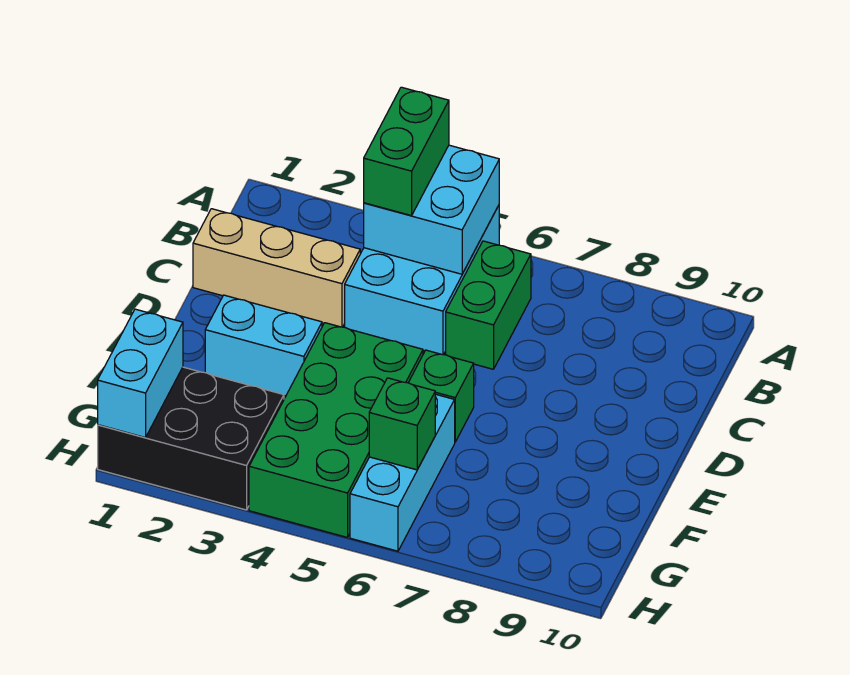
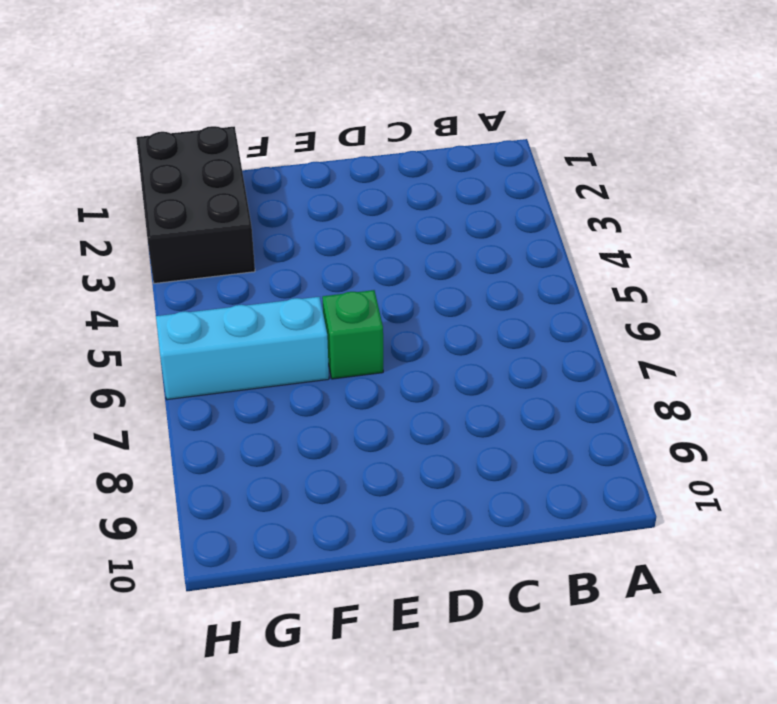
none -> cyan 2x3 brick [345,205,499,355]
none -> green 1x2 brick [446,241,531,369]
none -> tan 1x3 brick [193,209,360,327]

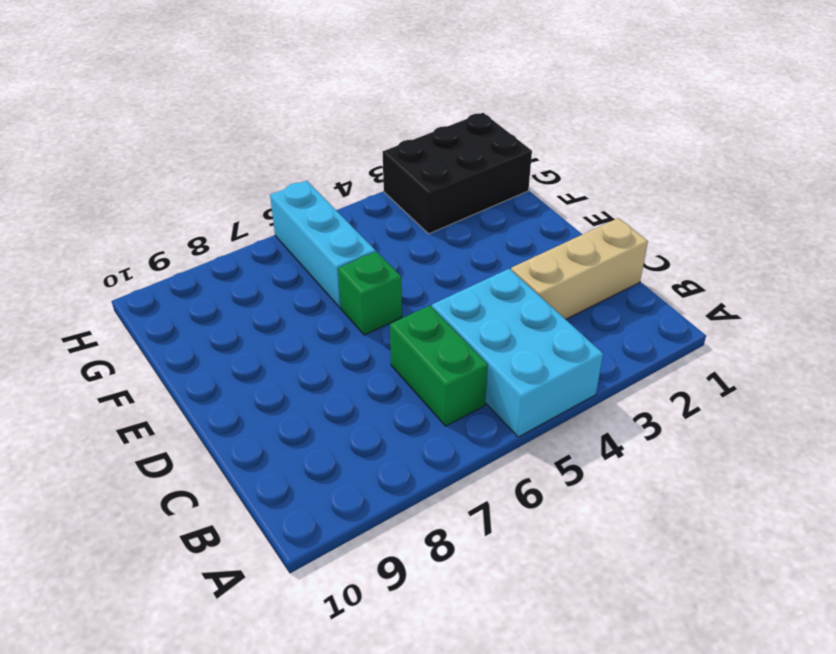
none -> cyan 1x2 brick [205,295,322,396]
none -> green 2x4 brick [249,323,423,537]
none -> cyan 2x2 brick [364,145,499,274]

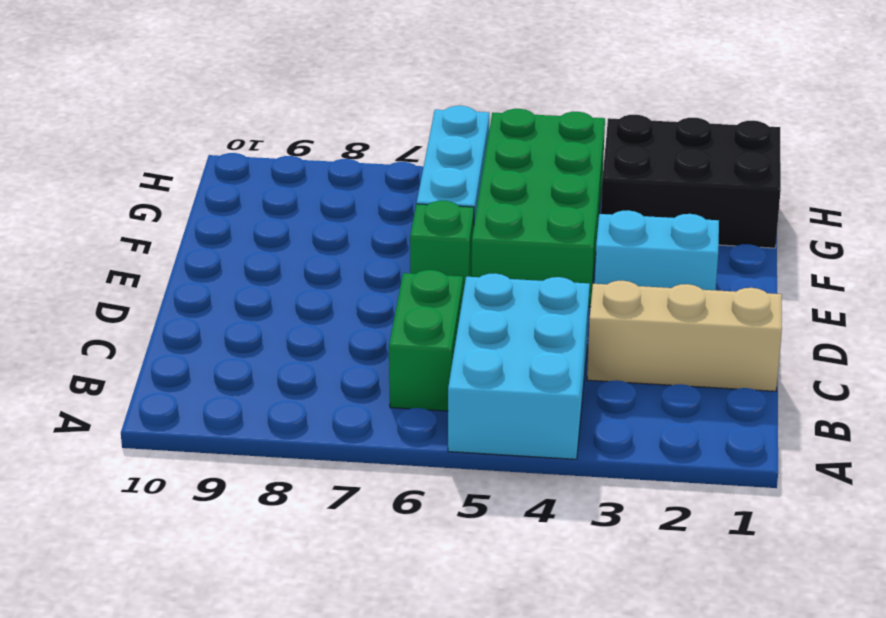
none -> cyan 2x2 brick [364,145,499,274]
none -> cyan 1x2 brick [98,309,183,438]
none -> green 1x1 brick [369,378,435,470]

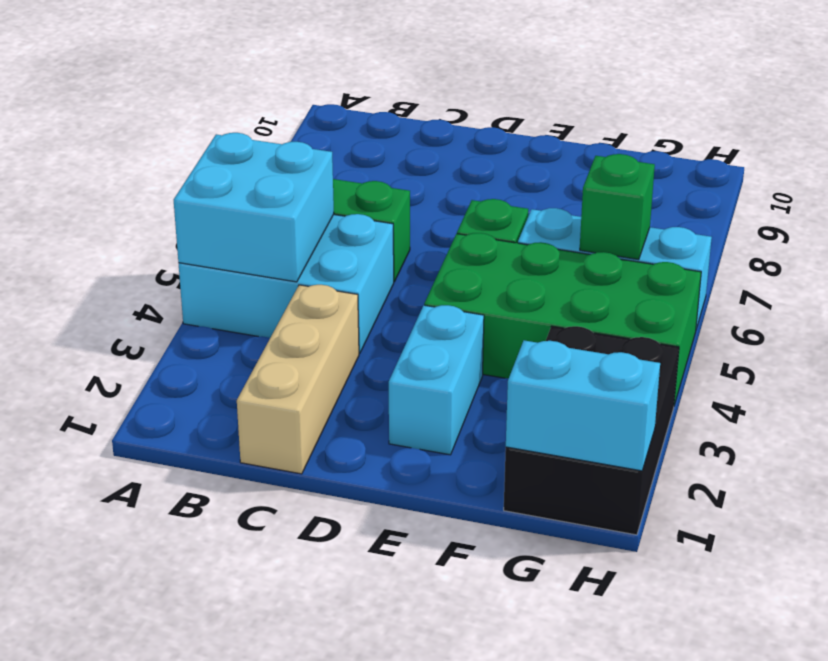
none -> green 1x2 brick [364,87,449,216]

